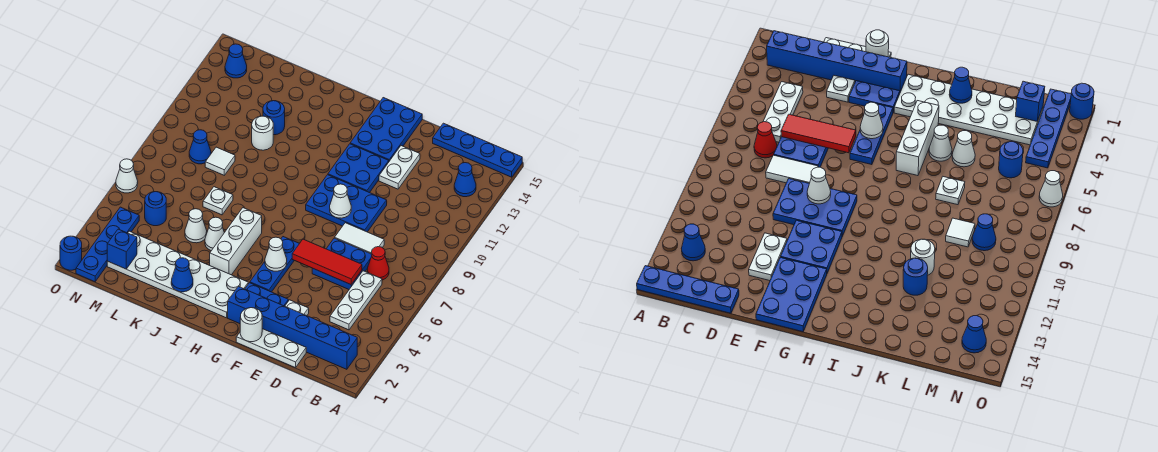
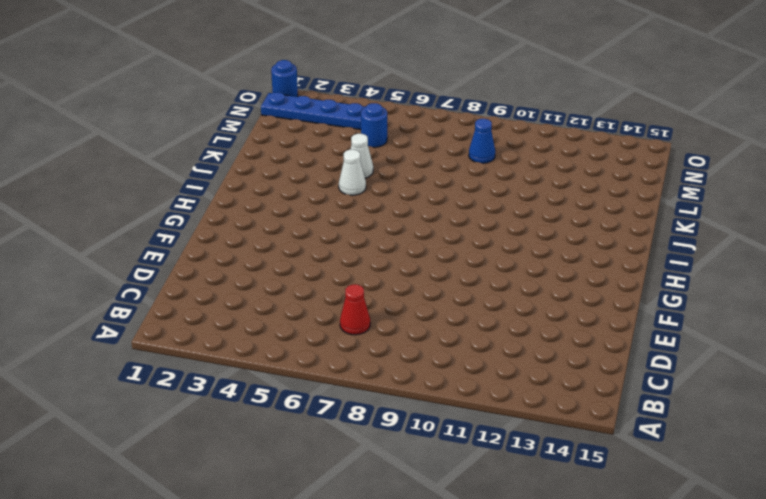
none -> blue 1x4 plate [433,123,522,177]
none -> blue 1x6 brick [228,286,357,369]
none -> blue 1x1 cone [454,163,476,197]
none -> white 1x3 plate [330,271,382,330]

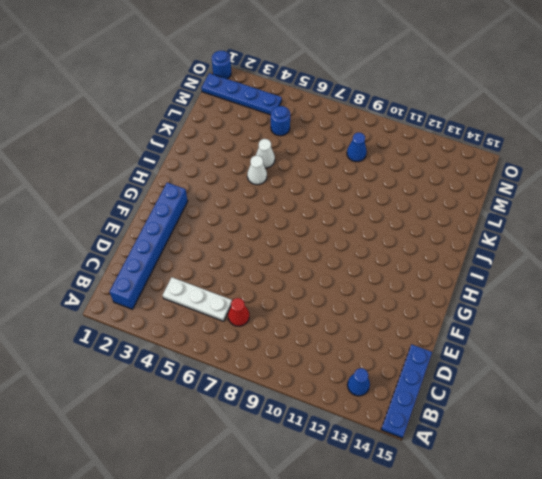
none -> white 1x3 plate [236,329,306,368]
none -> blue 2x2 plate [312,238,372,289]
none -> white 1x2 tile [335,223,384,254]
none -> white 1x1 plate [285,300,309,316]

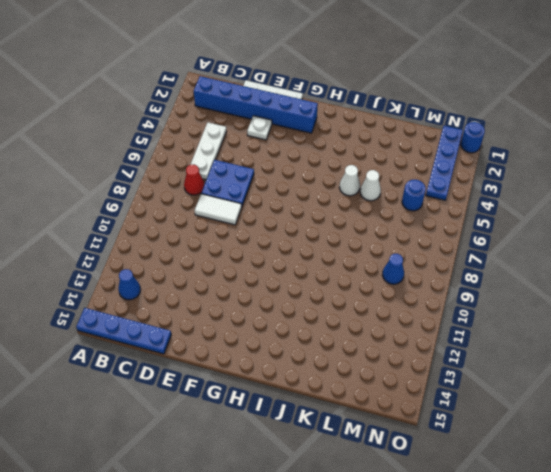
none -> blue 2x3 plate [306,175,387,232]
none -> white 1x2 plate [379,146,420,189]
none -> blue 1x2 plate [245,283,288,306]
none -> blue 2x2 plate [328,144,389,193]

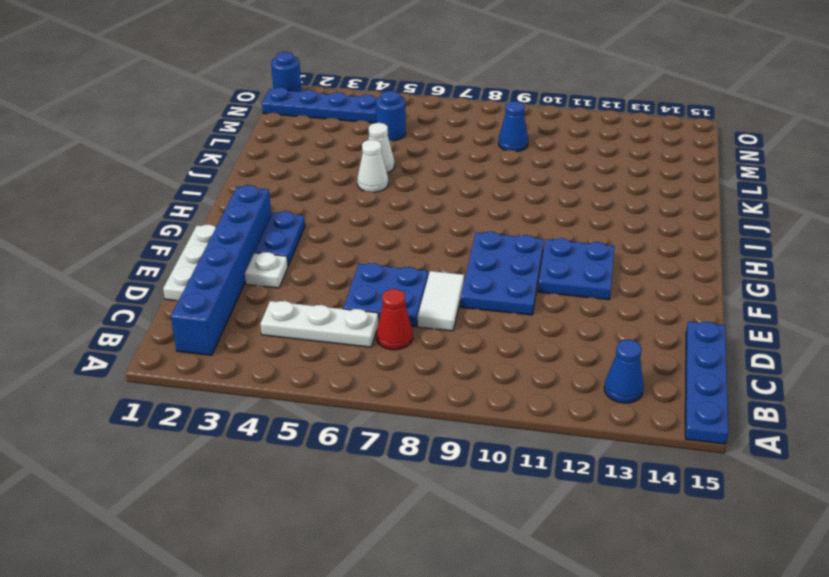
none -> white 1x2 plate [379,146,420,189]
none -> blue 2x3 plate [350,98,422,161]
none -> blue 1x3 plate [250,237,300,292]
none -> white 2x6 plate [107,231,248,318]

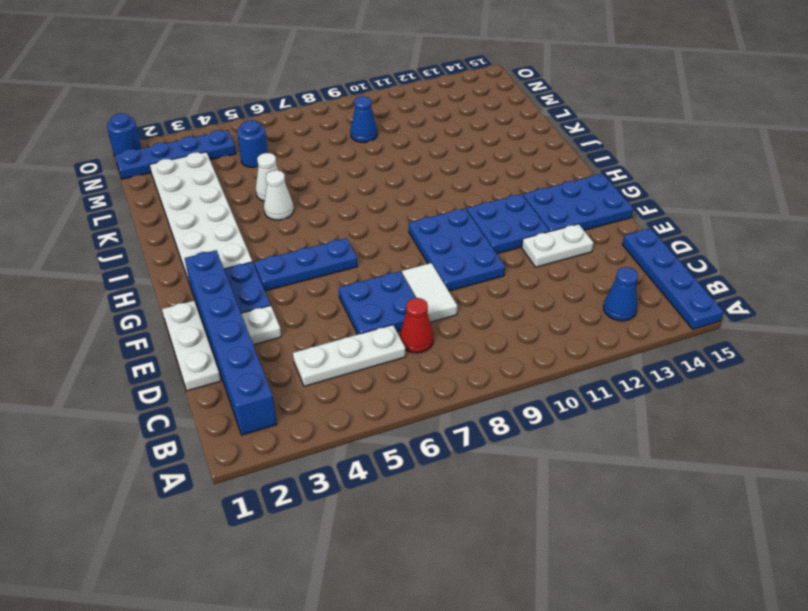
none -> white 1x3 brick [210,208,262,275]
none -> white 1x1 plate [203,187,233,215]
none -> white 1x1 round brick [252,116,273,150]
none -> blue 1x1 round brick [263,101,285,135]

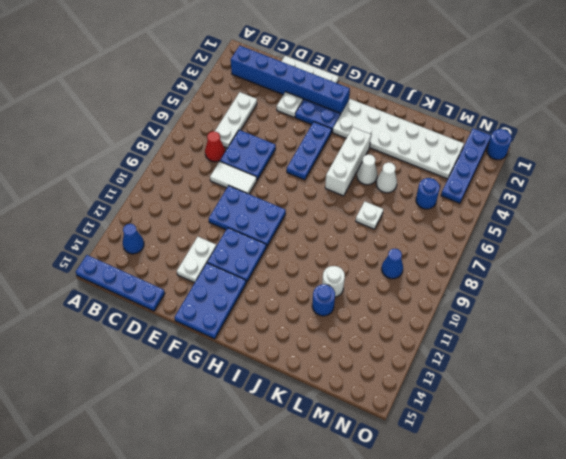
none -> white 1x1 tile [205,147,235,175]
none -> blue 1x1 cone [225,44,247,78]
none -> white 1x1 cone [116,159,138,193]
none -> red 1x3 tile [292,239,362,285]

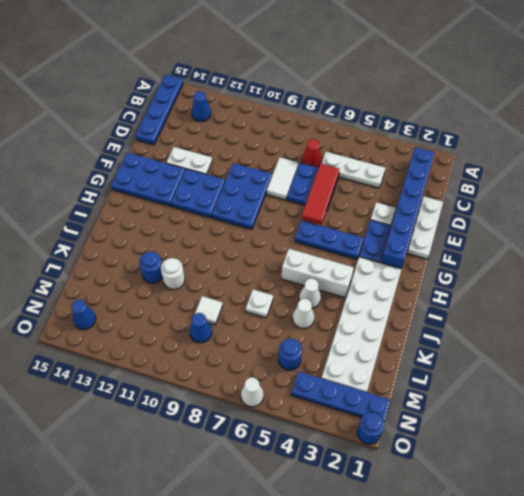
none -> white 1x1 round brick [240,308,262,342]
none -> white 1x1 cone [330,184,351,218]
none -> white 1x1 cone [265,237,287,271]
none -> blue 1x1 cone [171,258,193,292]

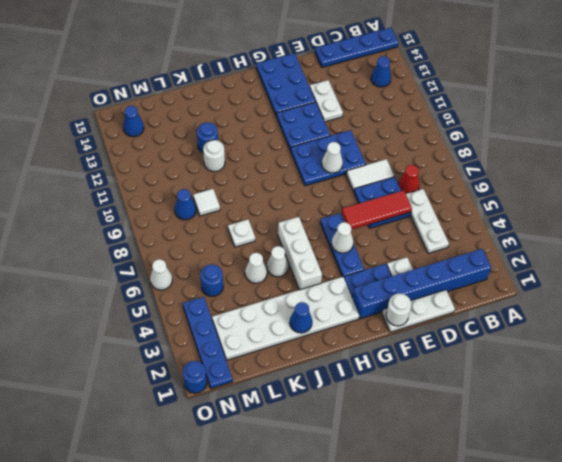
none -> blue 1x1 brick [107,229,137,269]

